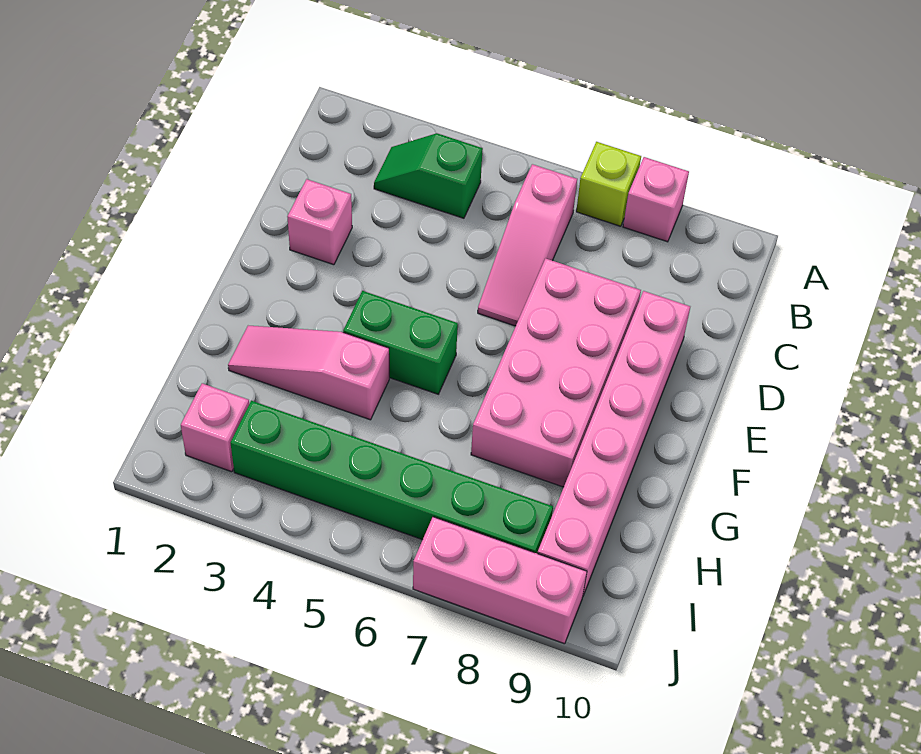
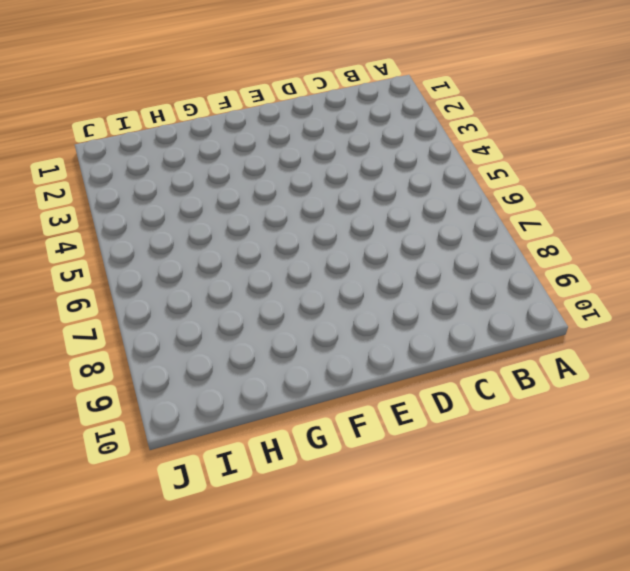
none -> lime 1x1 brick [576,142,641,226]
none -> pink 1x1 brick [623,157,689,242]
none -> green 1x2 slope [374,133,483,218]

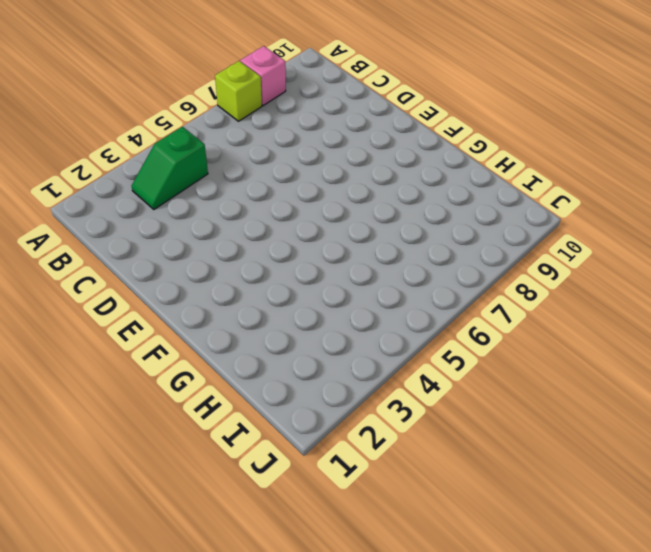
none -> pink 1x3 slope [478,164,577,326]
none -> pink 1x1 brick [287,179,352,265]
none -> pink 2x4 brick [471,258,641,487]

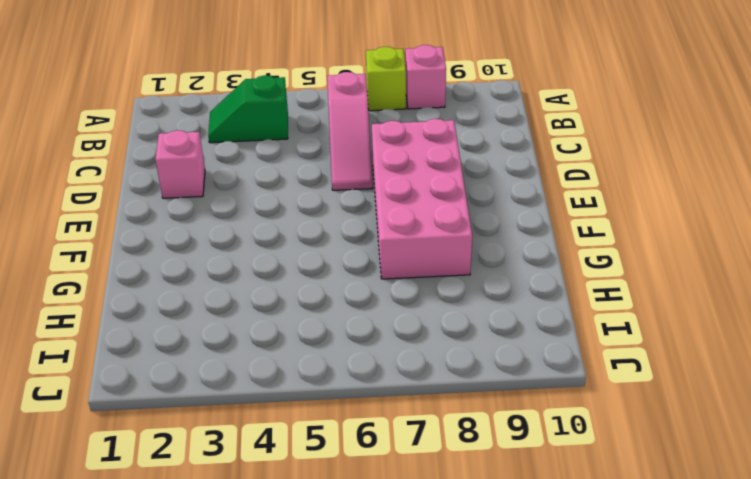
none -> pink 1x6 brick [538,291,690,595]
none -> green 1x2 brick [343,291,458,394]
none -> pink 1x3 slope [228,326,389,420]

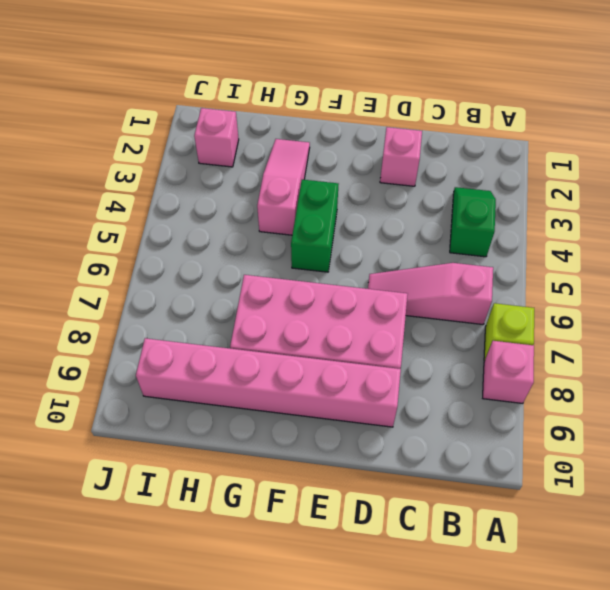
none -> green 1x6 brick [231,401,553,554]
none -> pink 1x3 brick [413,517,587,644]

